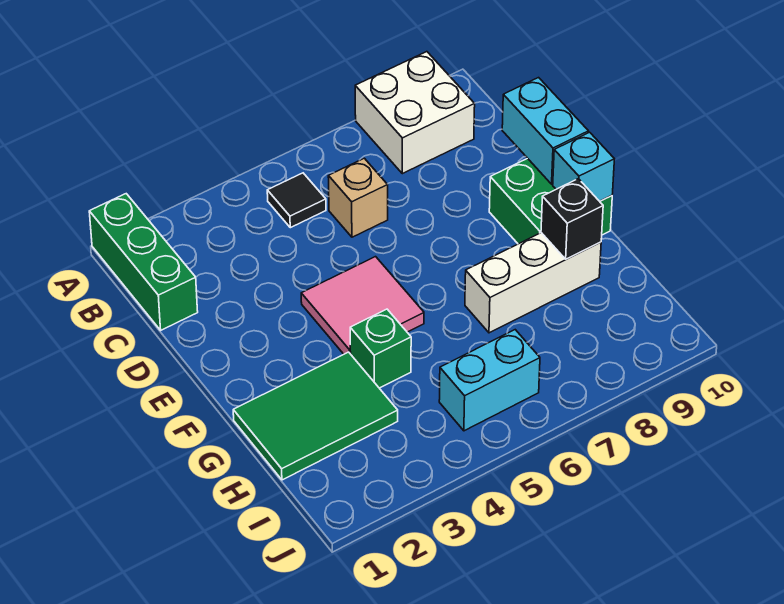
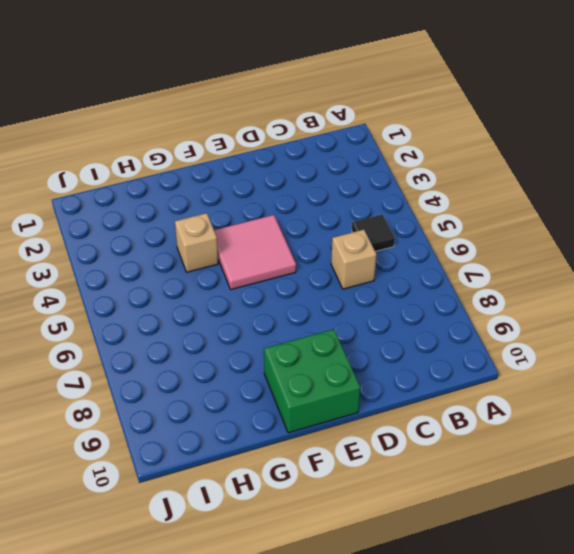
tan 1x1 brick [175,213,218,272] -> green 1x1 brick [350,309,411,388]
none -> green 1x3 brick [89,194,198,330]
none -> white 2x2 brick [355,52,475,174]
none -> green 2x3 tile [233,352,398,480]

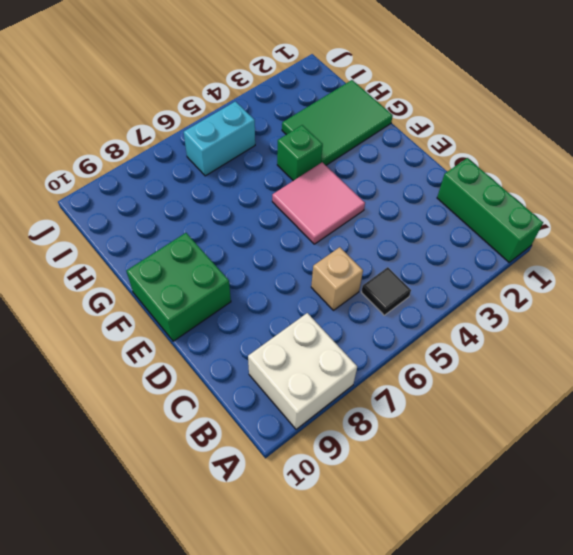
none -> white 1x3 brick [465,233,601,333]
none -> cyan 1x2 brick [502,78,588,184]
none -> cyan 1x1 brick [553,132,614,201]

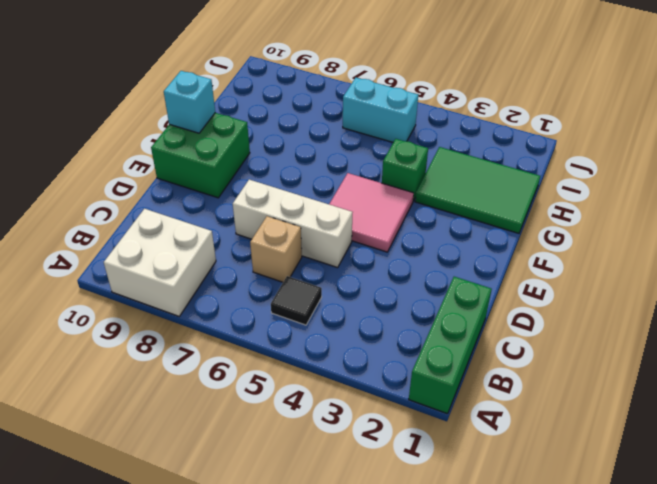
white 1x3 brick [233,180,353,268] -> white 1x3 brick moved to [465,233,601,333]
none -> cyan 1x2 brick [502,78,588,184]
none -> black 1x1 brick [541,179,603,259]

